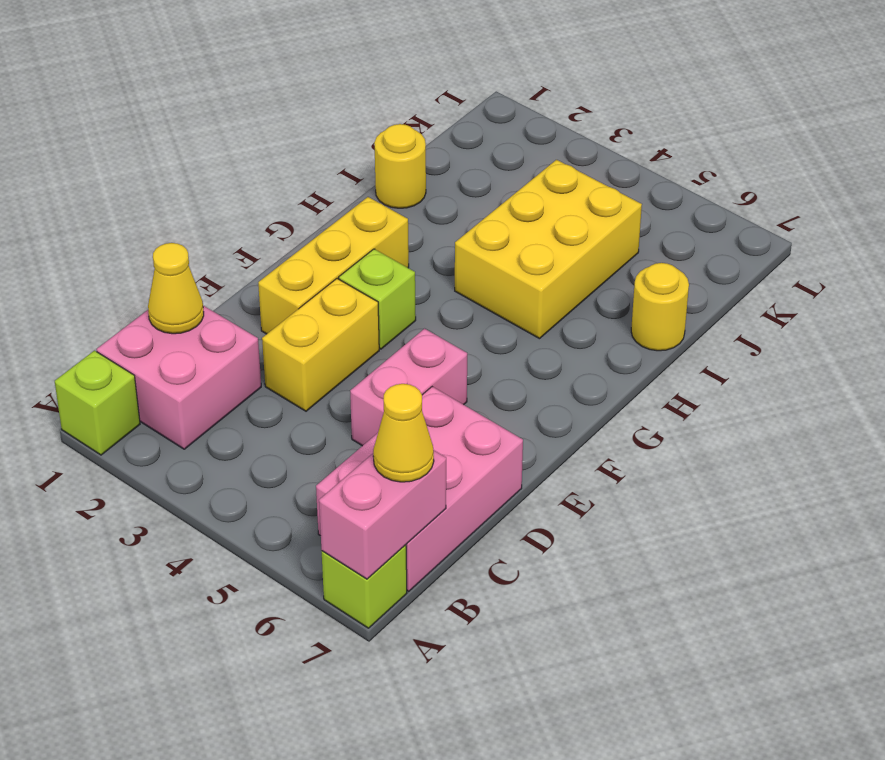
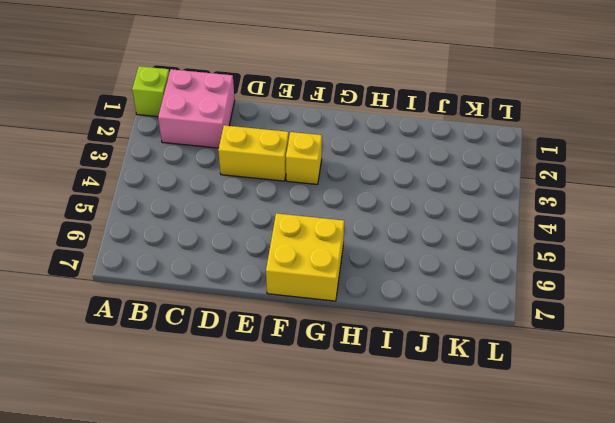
yellow 1x1 brick [286,132,322,185] -> lime 1x1 brick [339,249,416,349]
yellow 2x2 brick [266,213,344,301] -> none
none -> lime 1x1 brick [322,545,407,628]
none -> pink 2x3 brick [316,387,523,591]
none -> pink 1x2 brick [350,329,467,446]

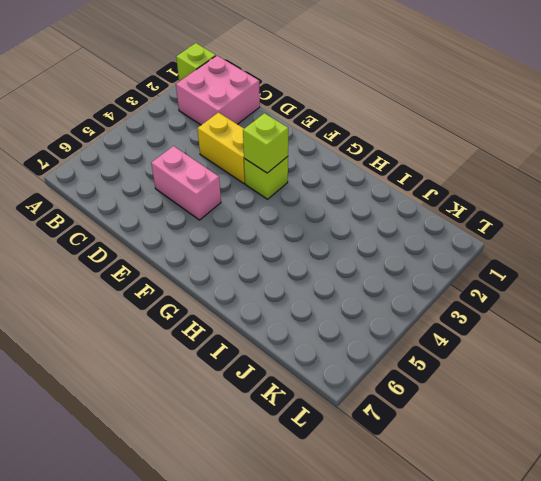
lime 1x1 brick [243,113,288,173] -> lime 1x1 brick moved to [322,545,407,628]
none -> pink 2x3 brick [316,387,523,591]
none -> yellow 1x3 brick [258,197,409,334]
none -> yellow 2x3 brick [455,160,642,339]

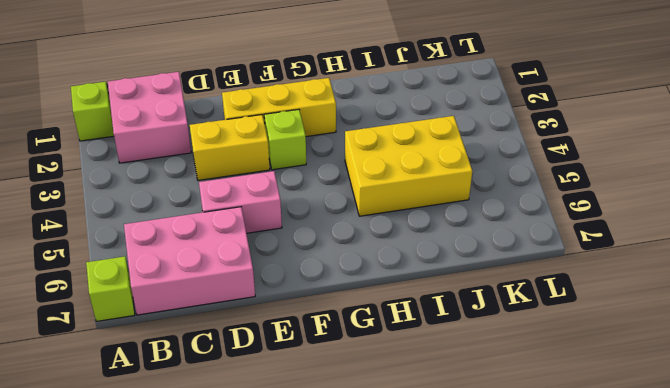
none -> yellow 1x1 round brick [374,124,426,208]
none -> yellow 1x1 round brick [631,263,689,351]
none -> pink 1x2 brick [319,451,446,579]

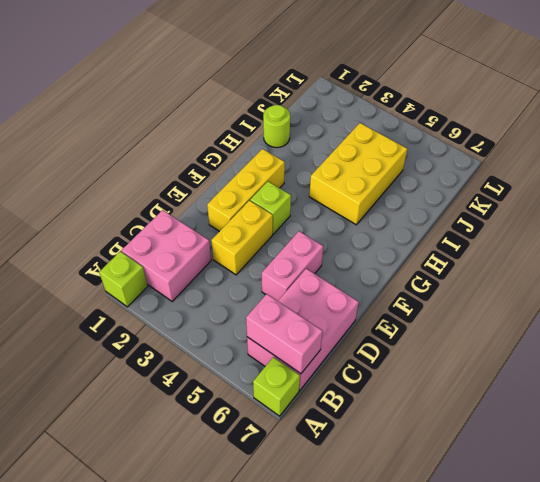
pink 1x2 brick [246,294,323,374] -> pink 1x2 brick turned to [319,451,446,579]
lime 1x1 round brick [263,105,290,148] -> yellow 1x1 round brick [374,124,426,208]
none -> yellow 1x1 round brick [631,263,689,351]
none -> yellow 1x1 cone [148,243,204,334]
none -> yellow 1x1 cone [373,384,434,482]

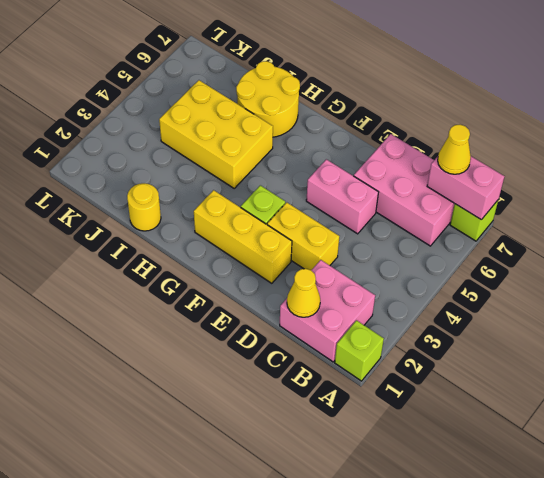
yellow 2x2 round brick [236,61,300,137] -> yellow 1x1 round brick [631,263,689,351]

